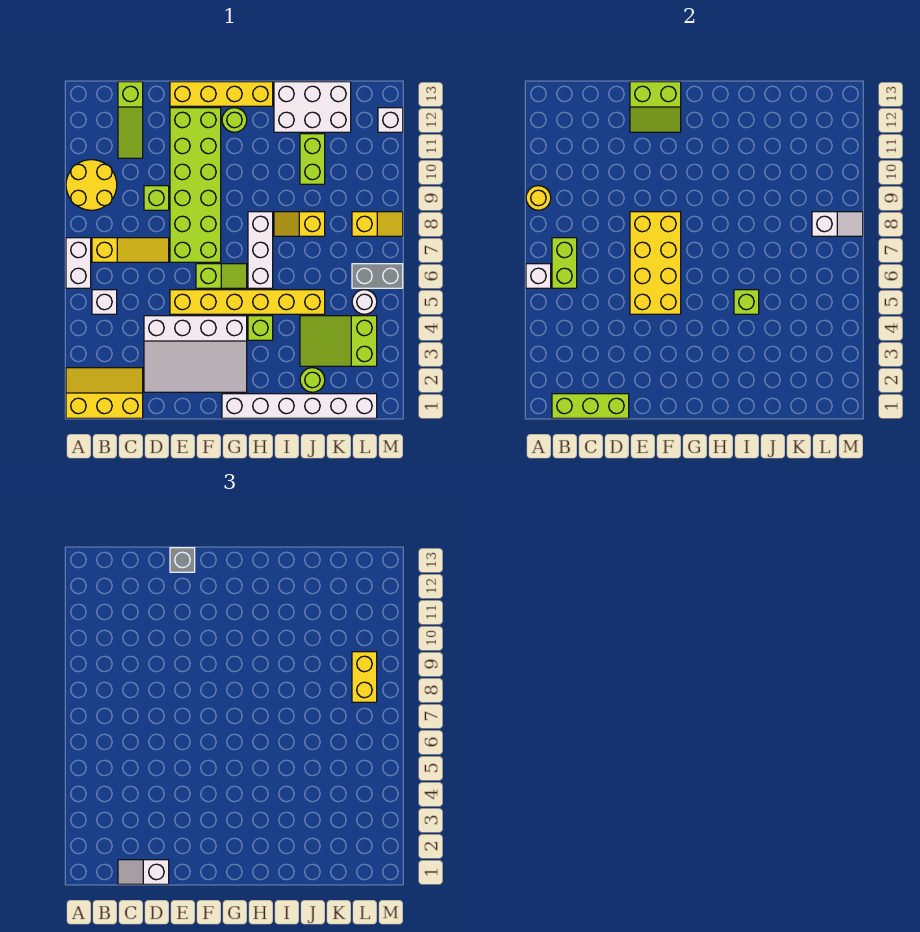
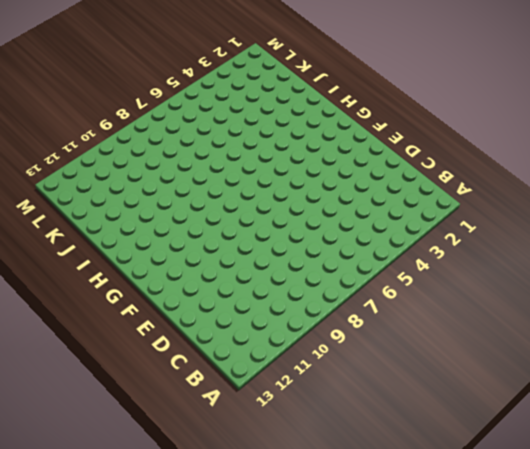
none -> yellow 2x3 slope [66,368,143,418]
none -> white 1x2 brick [66,238,91,288]
none -> yellow 2x2 round brick [66,160,117,210]
none -> white 1x1 brick [92,290,117,314]

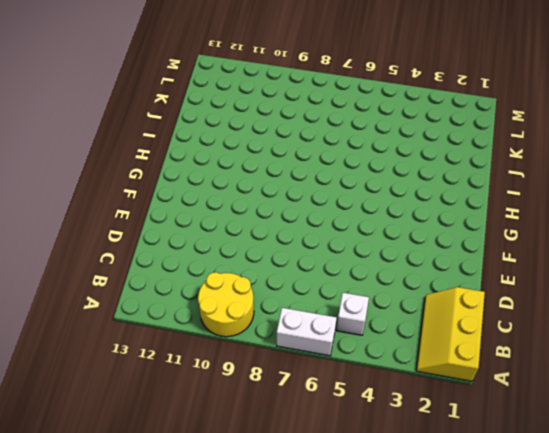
none -> yellow 1x3 slope [92,238,169,262]
none -> lime 1x3 slope [118,82,143,158]
none -> white 3x4 slope [144,316,247,392]
none -> lime 1x1 brick [144,186,169,210]

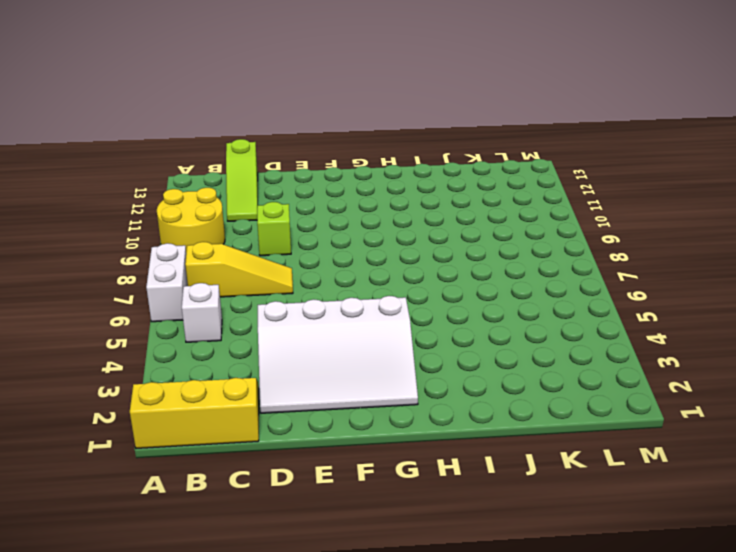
none -> yellow 1x6 brick [170,290,325,314]
none -> lime 2x6 brick [170,108,221,262]
none -> yellow 1x4 brick [170,82,273,106]
none -> lime 1x2 slope [196,264,247,288]

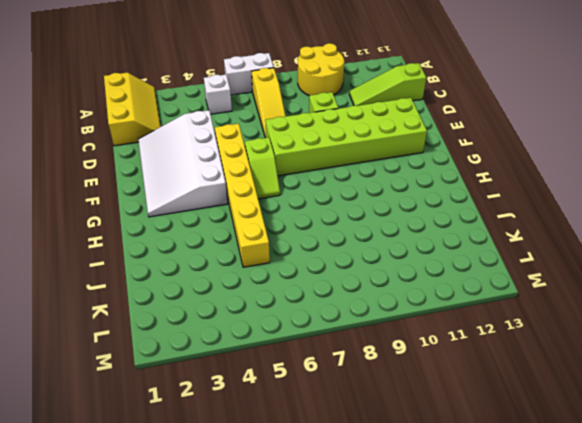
none -> yellow 1x4 brick [170,82,273,106]
none -> white 1x6 brick [222,394,377,418]
none -> lime 1x1 round brick [222,108,247,132]
none -> lime 1x1 brick [248,316,273,340]

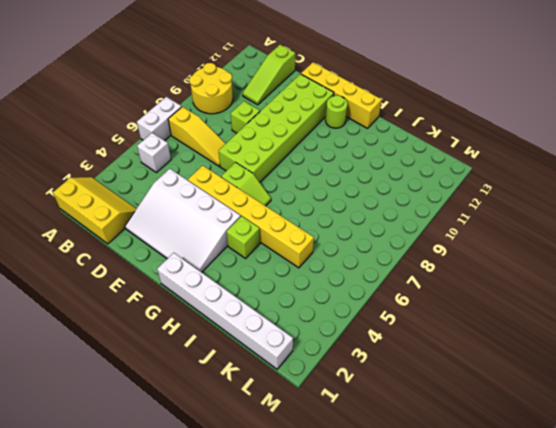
none -> white 1x3 brick [248,212,273,288]
none -> yellow 1x2 slope [274,212,325,236]
none -> white 2x3 brick [274,82,351,132]
none -> lime 1x1 round brick [300,368,325,392]

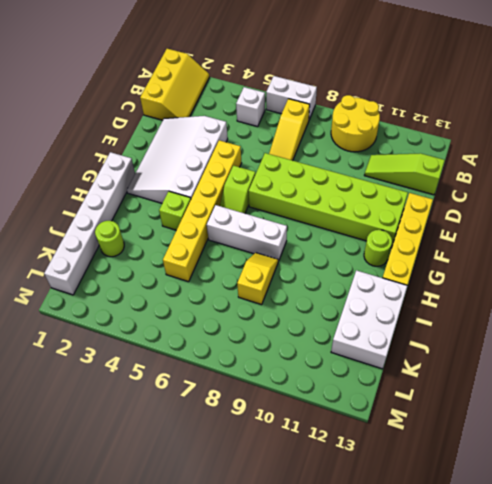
none -> lime 1x1 brick [144,186,169,210]
none -> lime 2x3 slope [300,316,377,366]
none -> lime 1x2 brick [300,134,325,184]
none -> white 1x1 round brick [352,290,377,314]

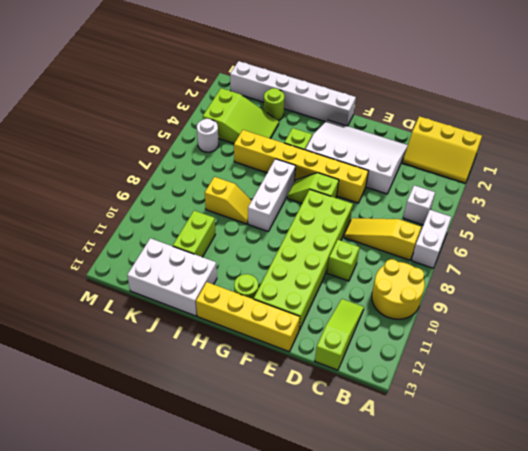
none -> grey 1x2 brick [352,264,403,288]
none -> yellow 1x2 slope [352,212,403,236]
none -> white 1x1 brick [378,108,403,132]
none -> white 1x1 brick [526,264,551,288]

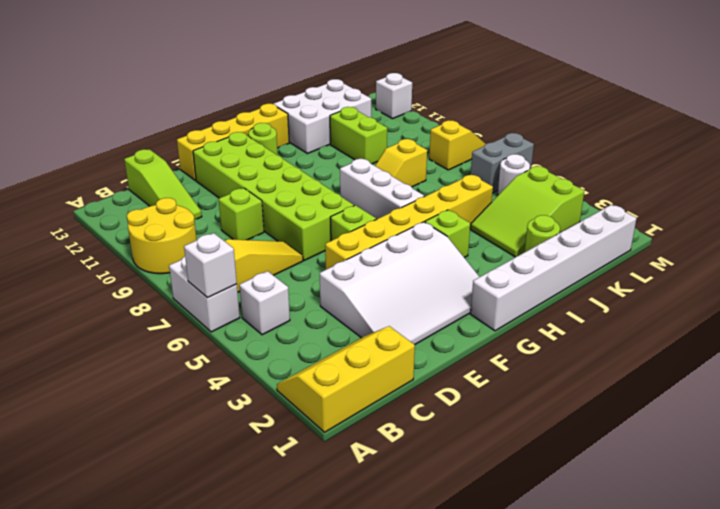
none -> yellow 1x1 round brick [526,186,551,210]
none -> lime 1x3 brick [552,394,629,418]
none -> lime 1x2 brick [552,238,577,288]
none -> yellow 2x4 brick [630,212,681,314]

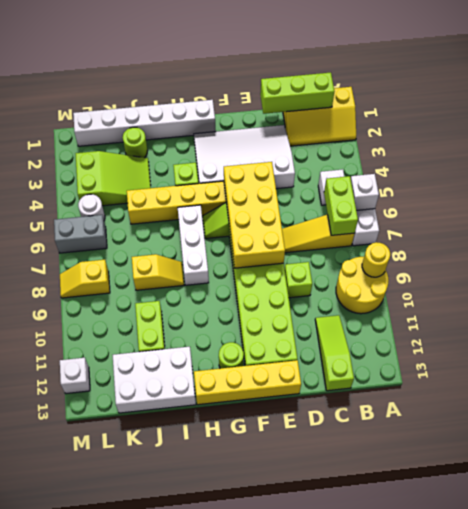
none -> lime 2x2 slope [630,82,681,132]
none -> lime 1x1 brick [734,290,759,314]
none -> white 1x2 slope [812,212,863,236]
none -> white 1x2 slope [118,860,169,884]

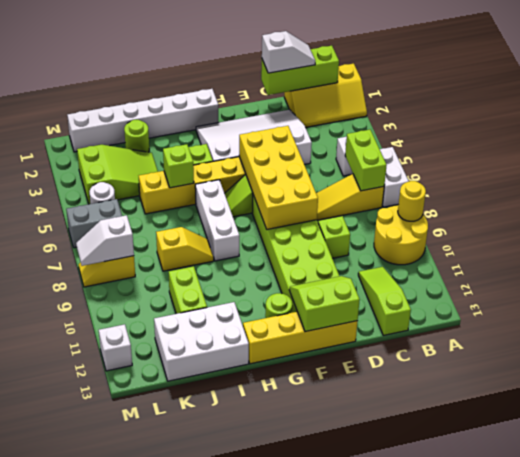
none -> white 1x1 brick [526,264,551,288]
none -> grey 1x1 brick [170,548,195,572]
none -> yellow 1x2 brick [352,652,377,702]

